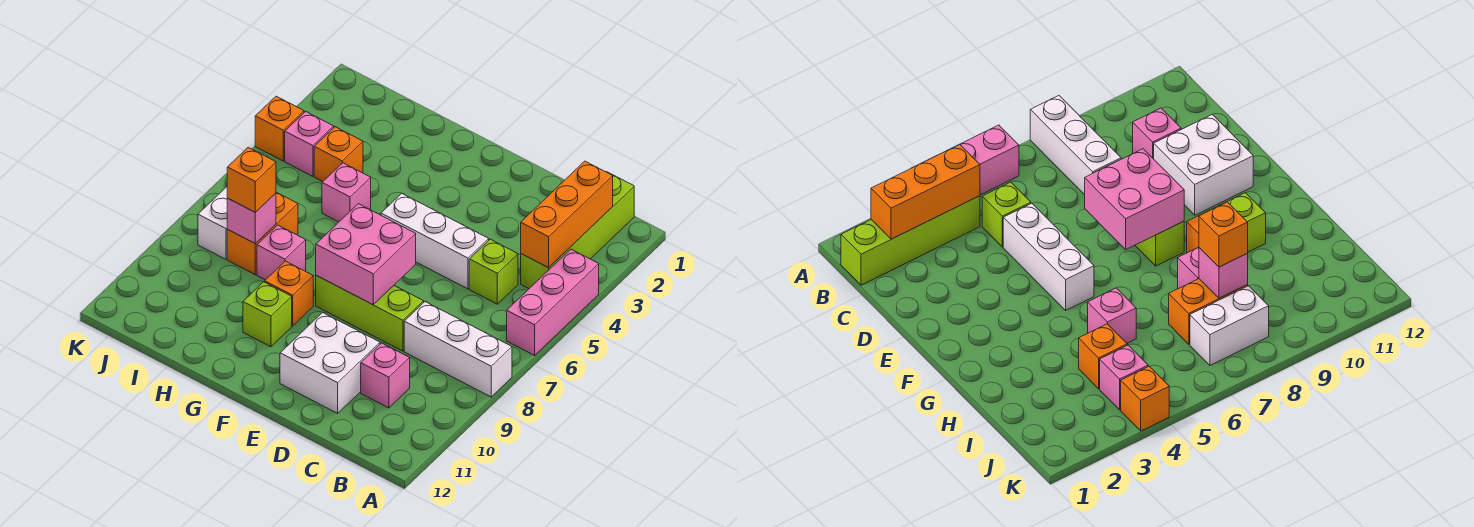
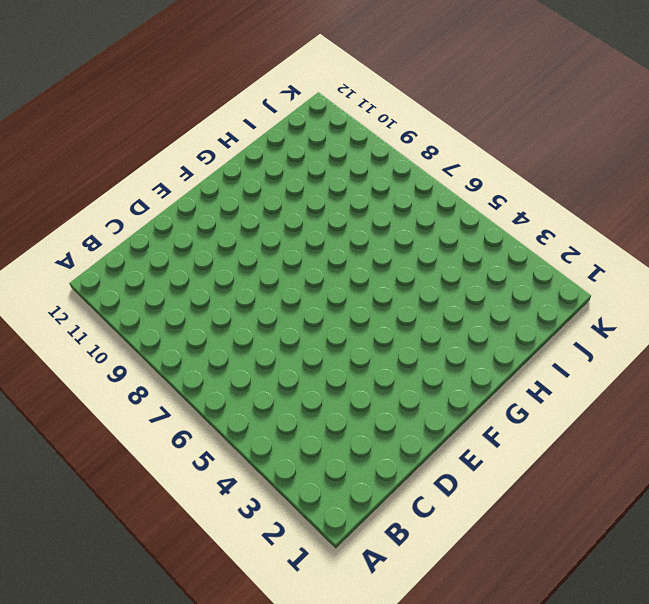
none -> pink 1x3 brick [507,249,599,355]
none -> white 1x3 brick [404,302,512,397]
none -> lime 1x4 brick [521,172,634,288]

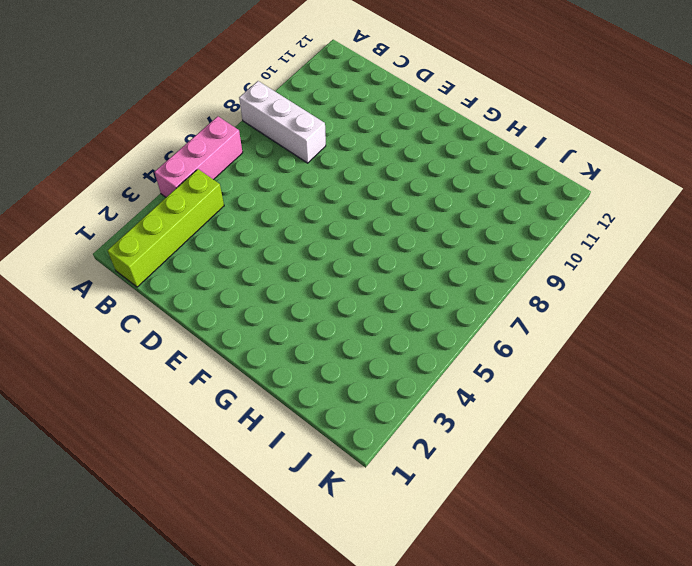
none -> lime 1x1 brick [469,239,518,304]
none -> pink 1x1 brick [361,343,410,408]
none -> white 1x3 brick [381,193,489,289]

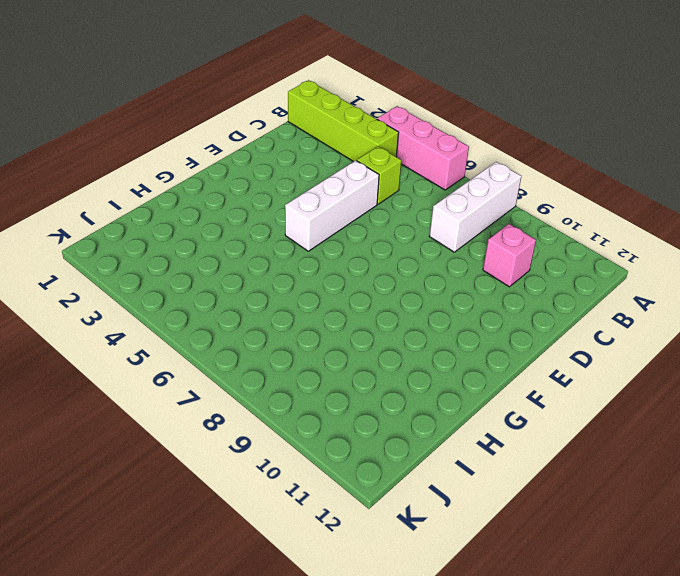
none -> lime 1x3 brick [316,276,424,351]
none -> white 2x2 brick [280,312,380,413]
none -> orange 1x1 brick [265,261,313,326]

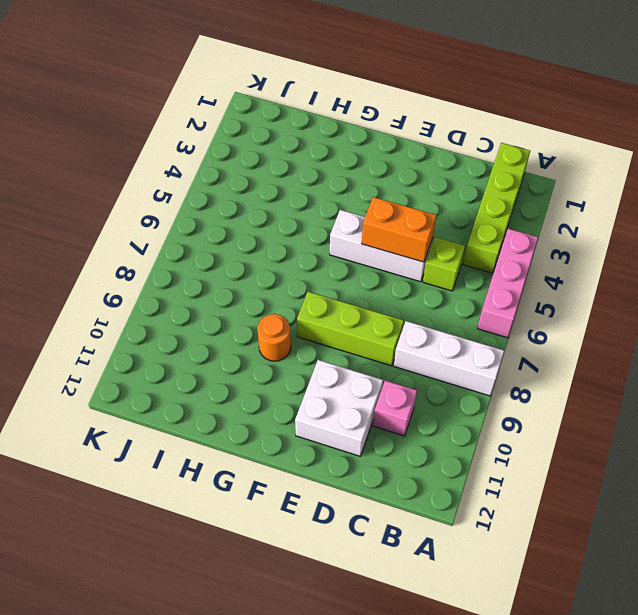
orange 1x2 brick [362,197,436,262] -> orange 1x2 brick turned to [227,192,298,275]
orange 1x1 round brick [257,314,291,361] -> orange 1x1 brick [265,261,313,326]
none -> lime 1x1 brick [243,282,292,347]
none -> pink 1x1 brick [322,163,371,222]
none -> pink 1x1 brick [257,225,306,280]

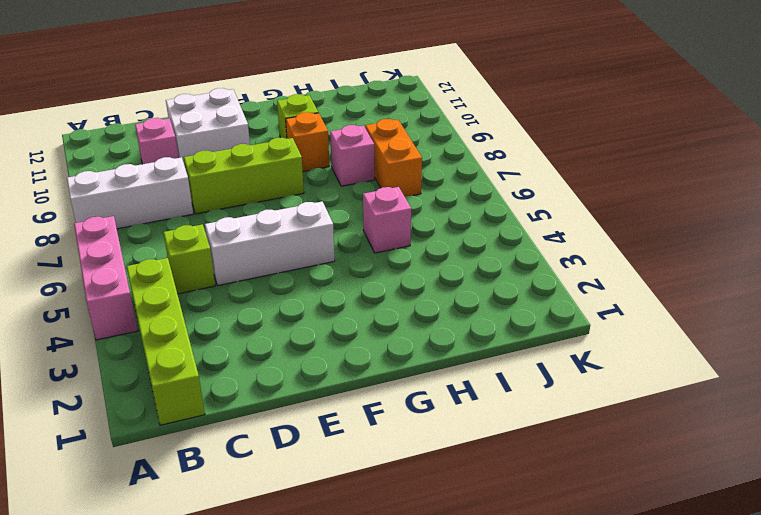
none -> orange 1x1 brick [314,127,363,182]
none -> pink 1x1 brick [285,111,334,176]
none -> white 1x2 brick [198,187,227,259]

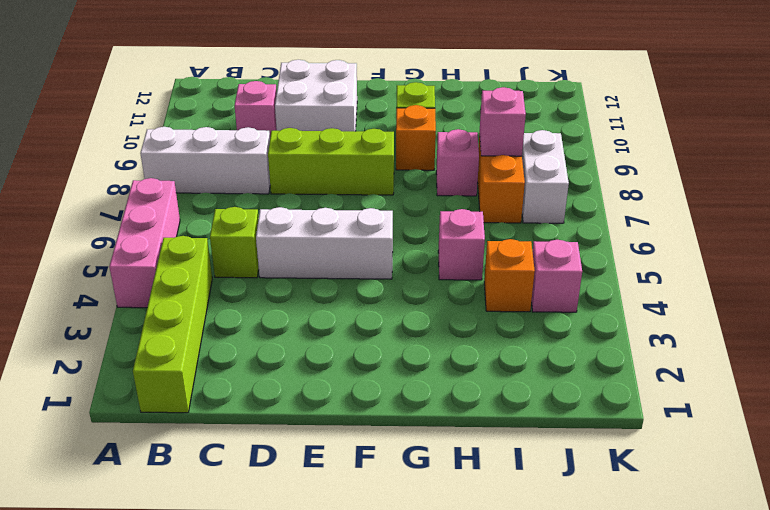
none -> orange 1x1 brick [255,96,304,161]
none -> orange 1x3 brick [521,161,613,268]
none -> pink 2x2 brick [316,204,416,305]

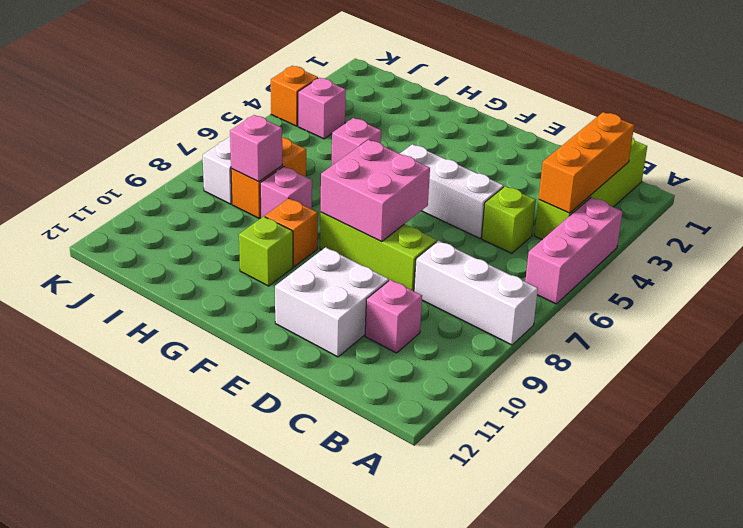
none -> orange 1x1 brick [314,127,363,182]
none -> orange 1x1 brick [227,148,276,212]

